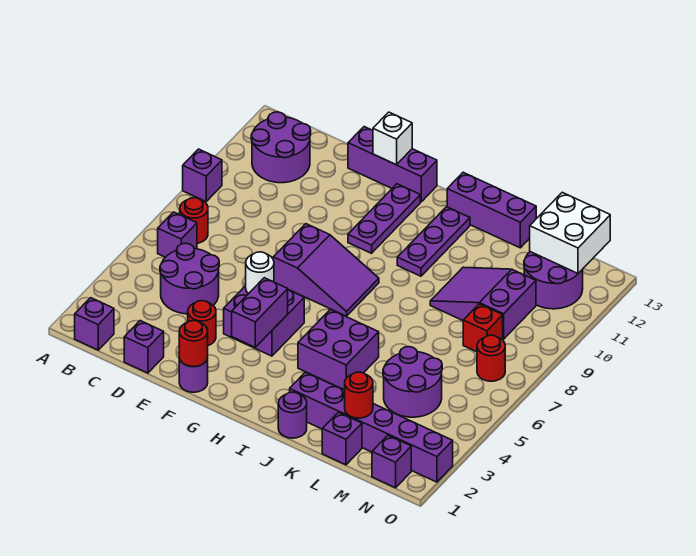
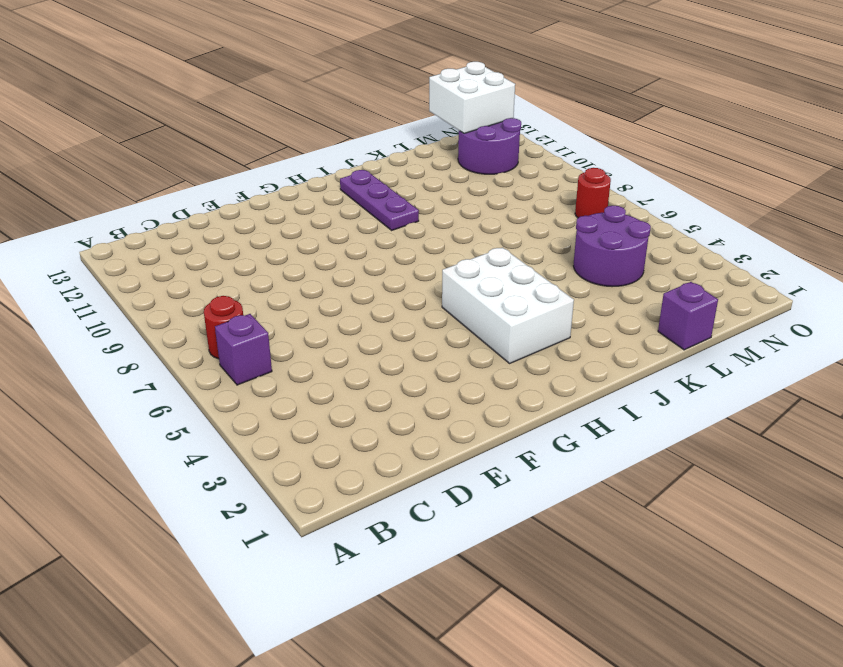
white 2x3 brick [442,248,574,363] -> purple 2x2 brick [298,309,379,390]
none -> purple 1x1 brick [183,149,222,201]
none -> purple 1x1 brick [75,298,114,350]
none -> purple 2x2 round brick [251,112,311,183]
none -> purple 2x2 round brick [160,243,219,314]

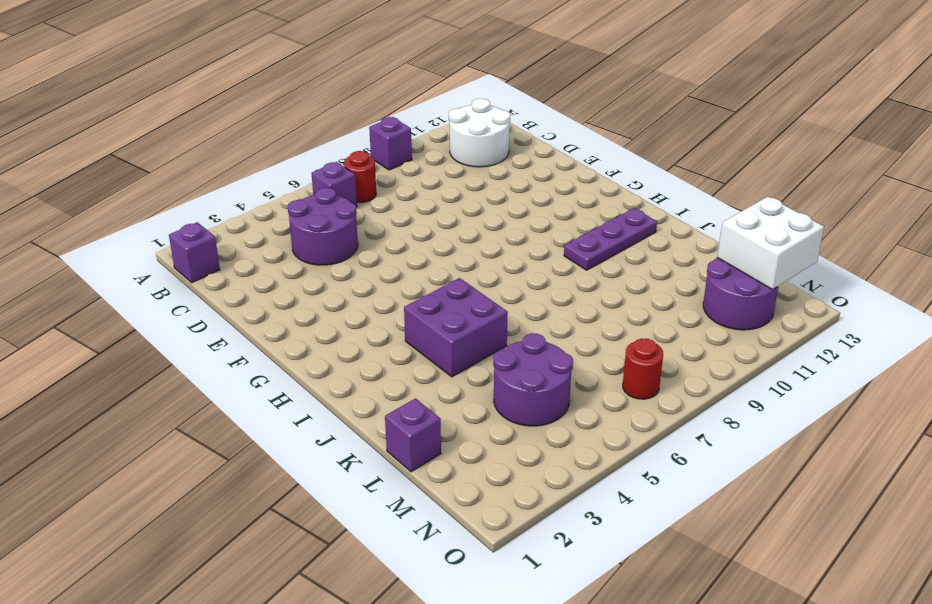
white 2x2 round brick [449,98,511,167] -> purple 2x2 round brick [251,112,311,183]
none -> purple 1x1 brick [124,321,164,373]
none -> red 1x1 round brick [188,301,216,345]
none -> purple 1x3 brick [348,127,437,202]
none -> purple 1x1 round brick [179,358,208,392]

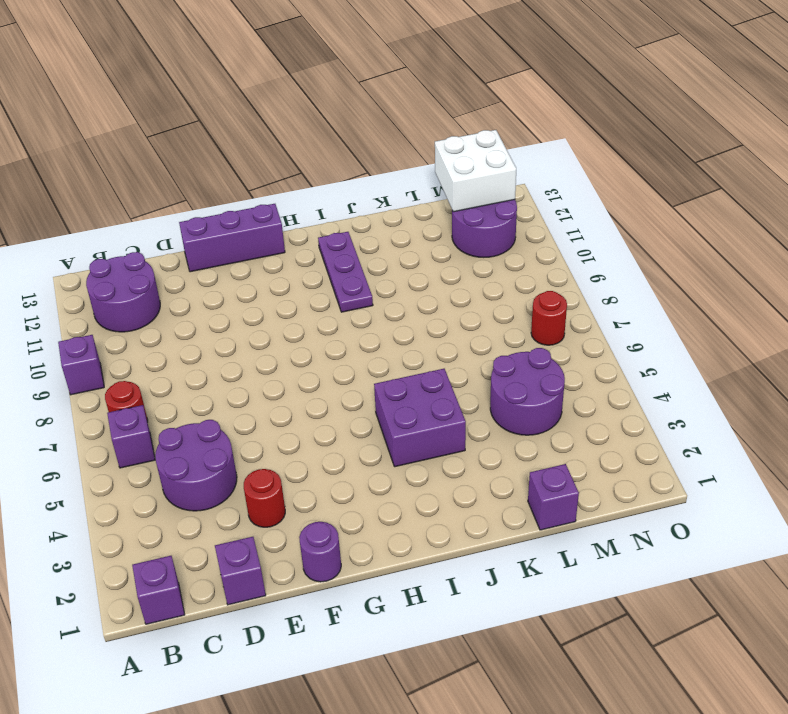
none -> purple 2x2 brick [224,286,304,356]
none -> purple 2x3 slope [273,224,379,316]
none -> purple 1x3 plate [348,184,420,253]
none -> purple 1x3 brick [447,172,536,248]

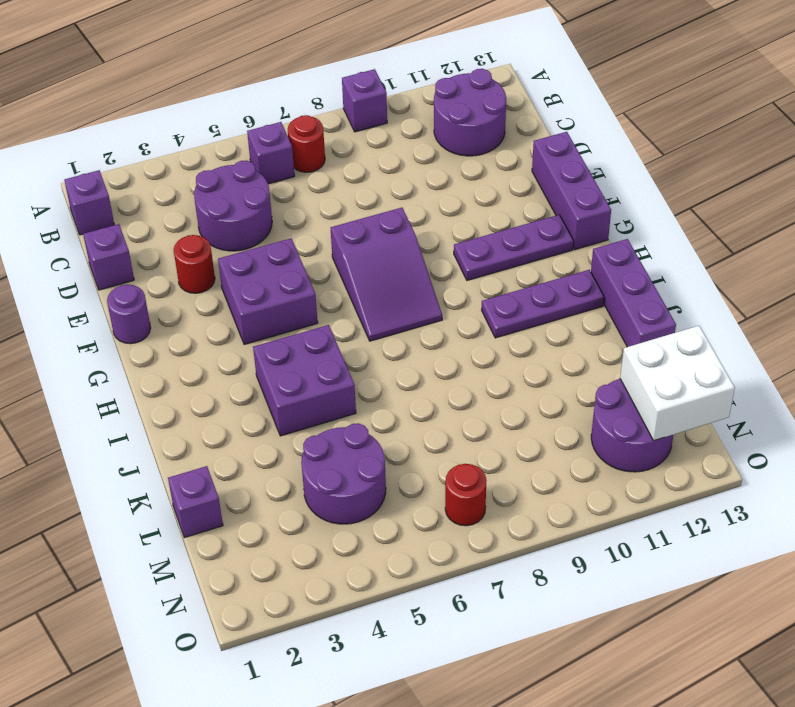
none -> purple 1x1 round brick [278,392,307,438]
none -> purple 1x6 brick [290,372,453,482]
none -> purple 2x3 slope [430,267,536,339]
none -> red 1x1 brick [463,304,503,352]

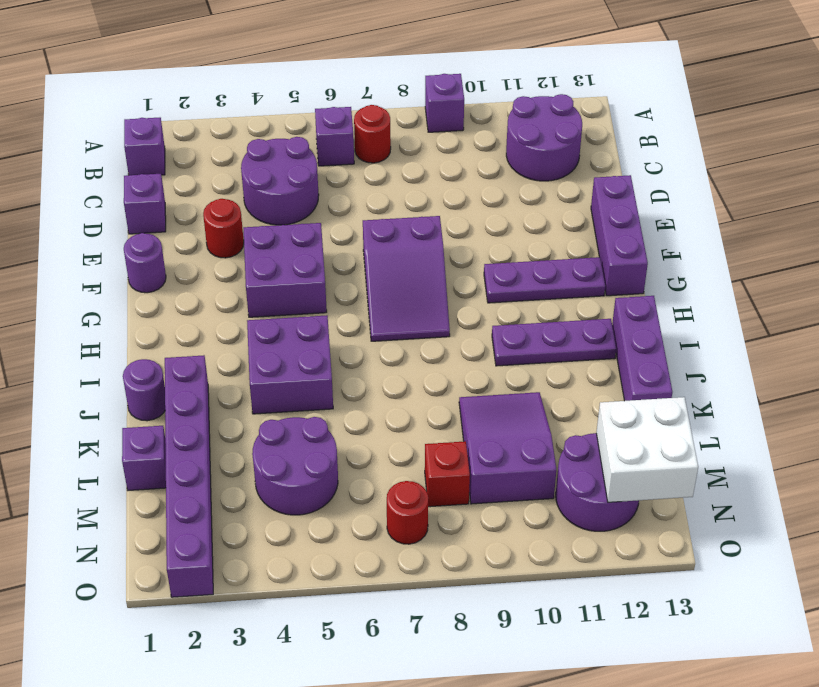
none -> purple 1x1 brick [372,435,411,488]
none -> red 1x1 round brick [179,321,208,367]
none -> white 1x1 round brick [246,252,274,294]
none -> white 1x1 brick [373,112,412,165]

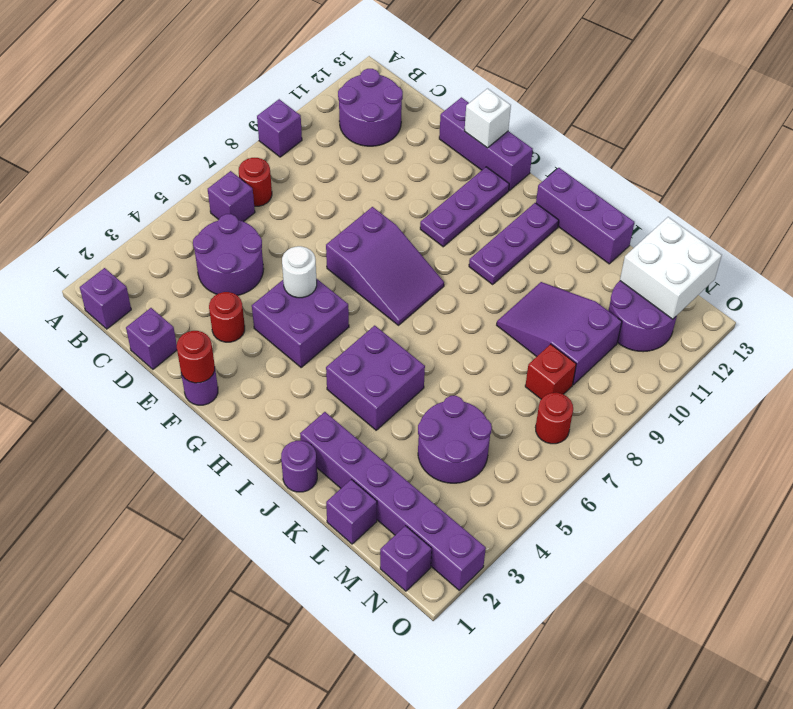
none -> purple 1x2 brick [232,278,288,347]
none -> red 1x1 round brick [345,372,373,418]

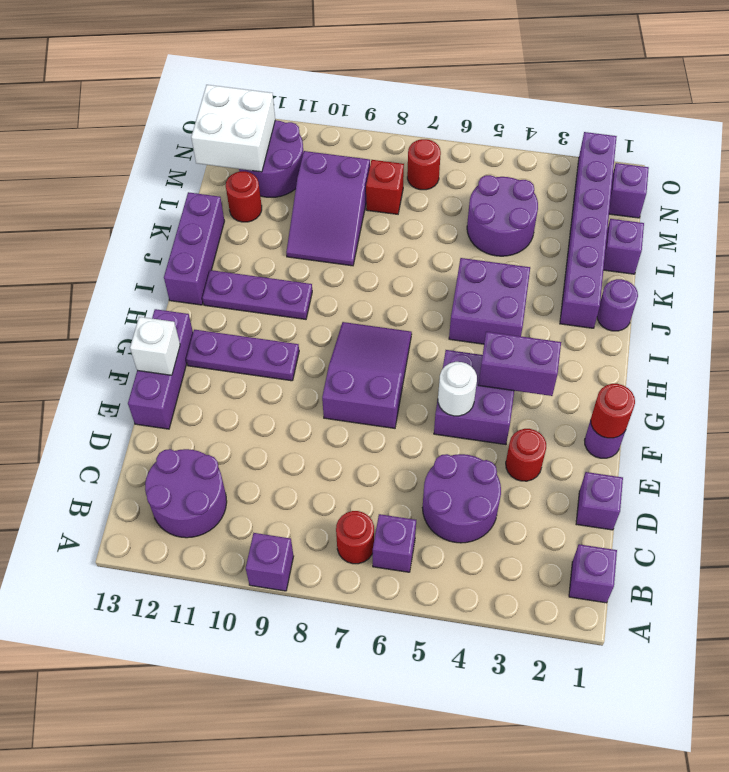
red 1x1 round brick [226,171,262,222] -> red 1x1 round brick moved to [345,372,373,418]

